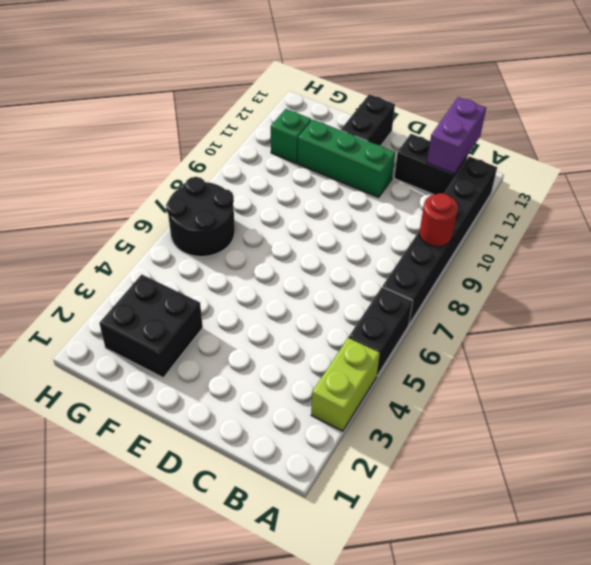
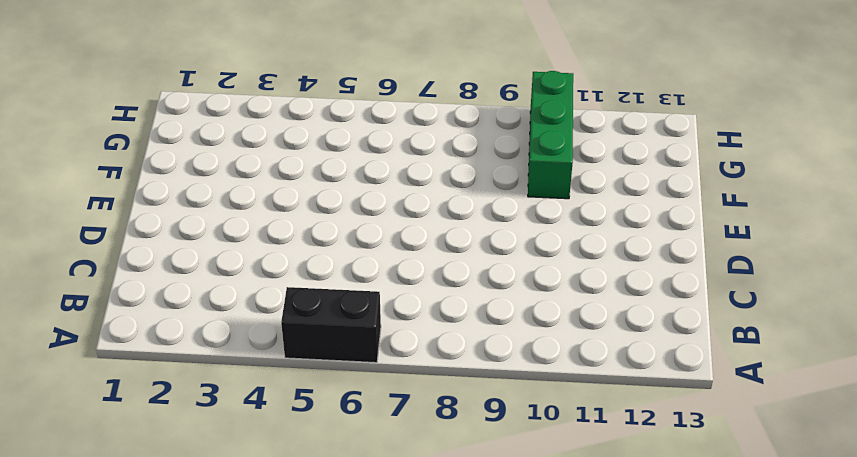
green 1x3 brick [528,71,573,199] -> green 1x3 brick moved to [297,120,395,197]
none -> lime 1x2 brick [311,338,380,431]
none -> black 1x6 brick [383,156,497,324]

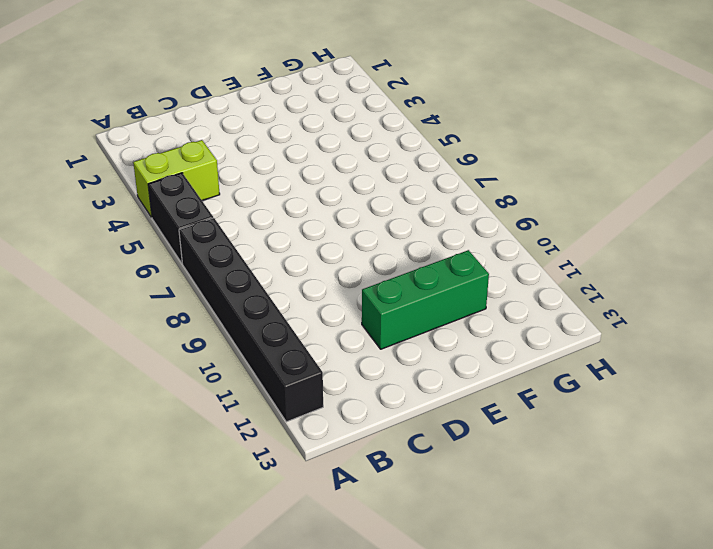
lime 1x2 brick [133,140,220,217] -> lime 1x2 brick turned to [311,338,380,431]
none -> black 1x2 brick [394,134,467,195]
none -> black 1x2 brick [341,94,395,146]

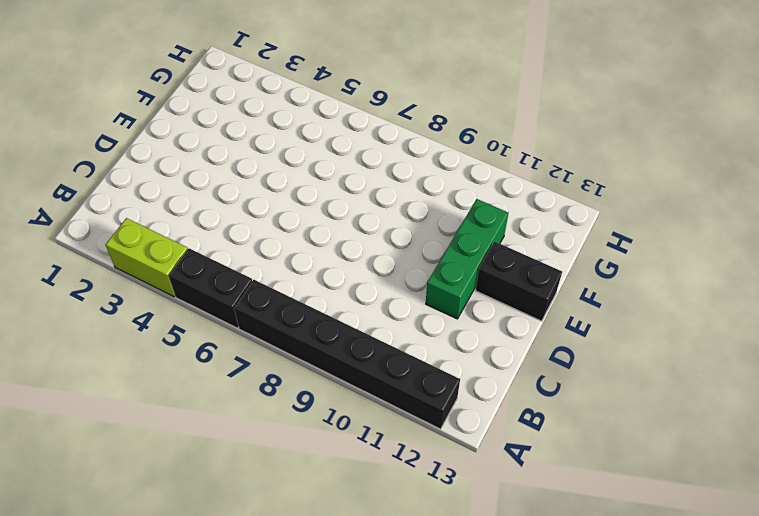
none -> black 1x2 brick [394,134,467,195]
none -> black 2x2 brick [99,274,203,378]

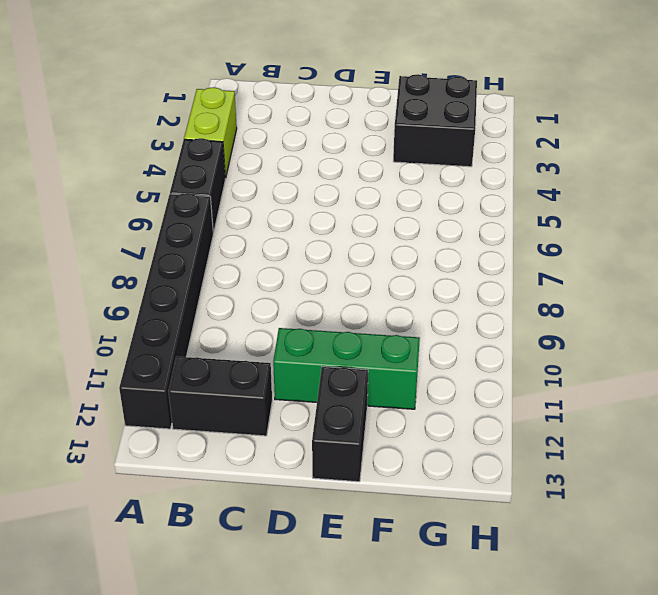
none -> black 2x2 round brick [166,177,235,257]
none -> green 1x1 brick [271,109,311,163]

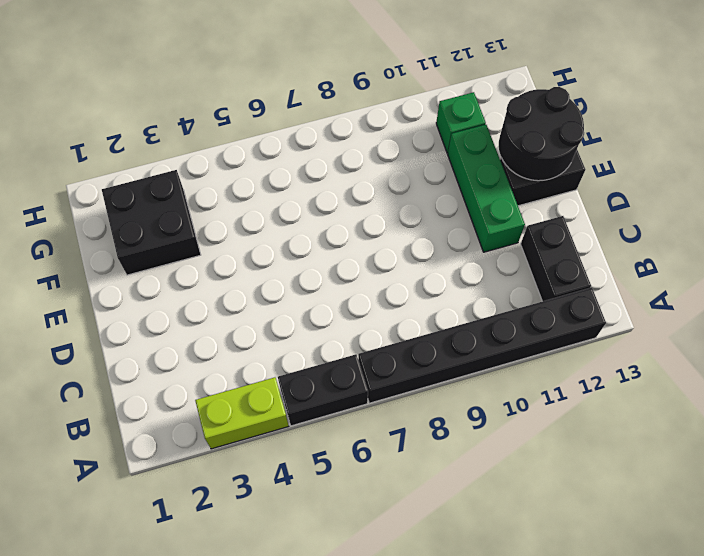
black 2x2 round brick [499,87,584,181] -> black 2x2 round brick moved to [166,177,235,257]
none -> red 1x1 round brick [420,193,458,247]
none -> purple 1x2 brick [427,97,486,174]

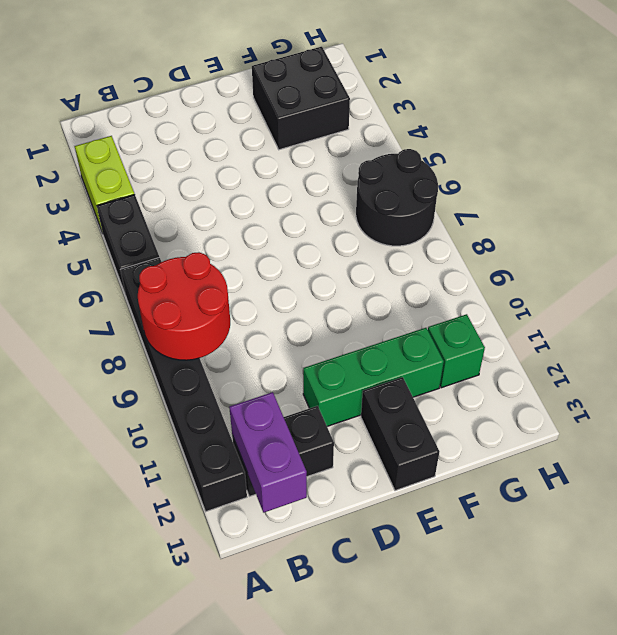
red 2x2 round brick [138,252,230,360] -> red 1x1 round brick [420,193,458,247]

